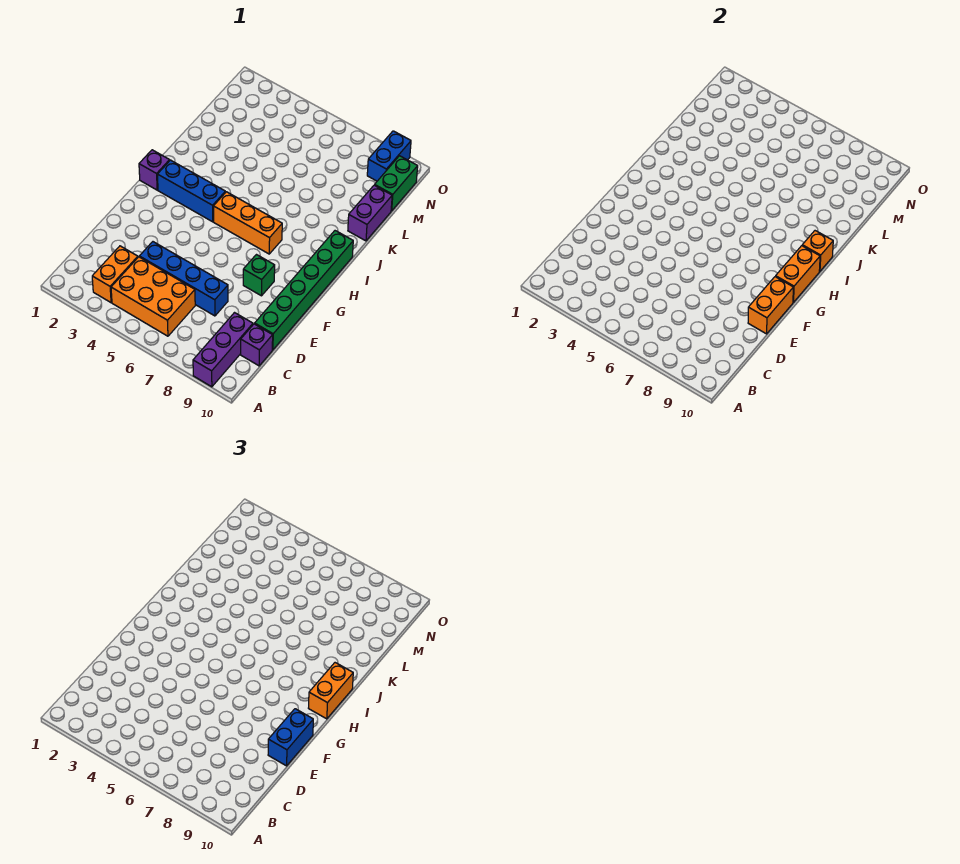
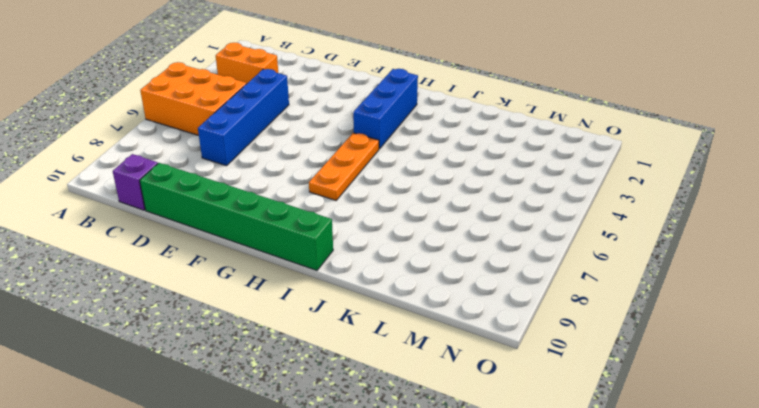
orange 2x3 brick [140,62,247,135] -> orange 2x3 brick turned to [111,257,195,336]
orange 1x3 plate [309,133,379,200] -> orange 1x3 brick [213,192,282,254]
none -> purple 1x3 brick [193,313,253,387]
none -> green 1x1 brick [243,255,275,296]
none -> purple 1x1 brick [139,150,170,190]

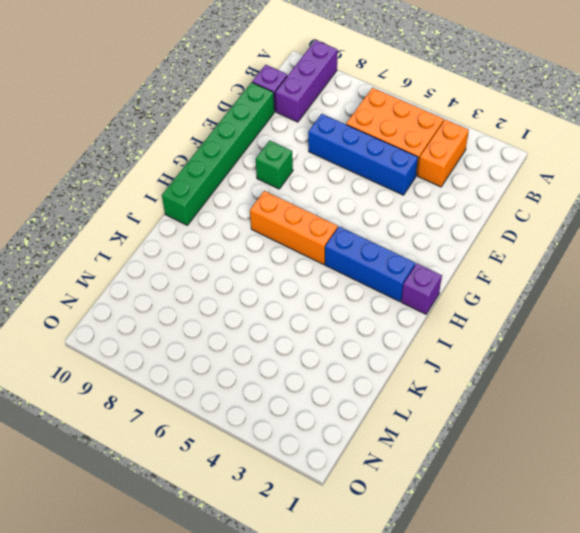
none -> purple 1x2 brick [348,185,392,241]
none -> green 1x2 brick [375,156,418,211]
none -> blue 1x2 brick [367,131,411,181]

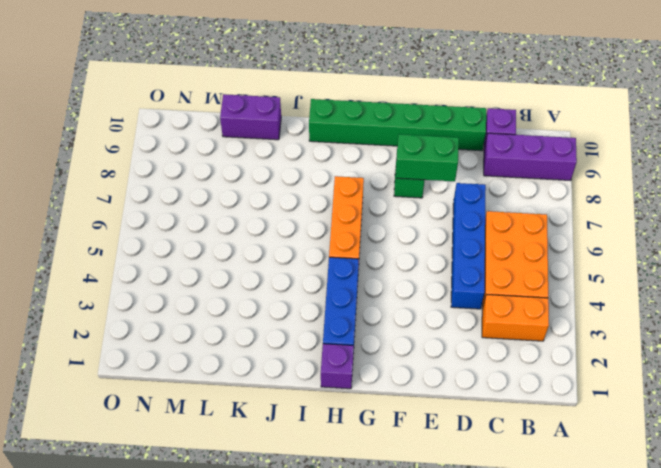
green 1x2 brick [396,134,459,181] -> green 1x2 brick moved to [375,156,418,211]
none -> blue 1x2 brick [367,131,411,181]
none -> orange 1x2 brick [748,277,793,334]
none -> orange 1x2 brick [776,246,820,302]

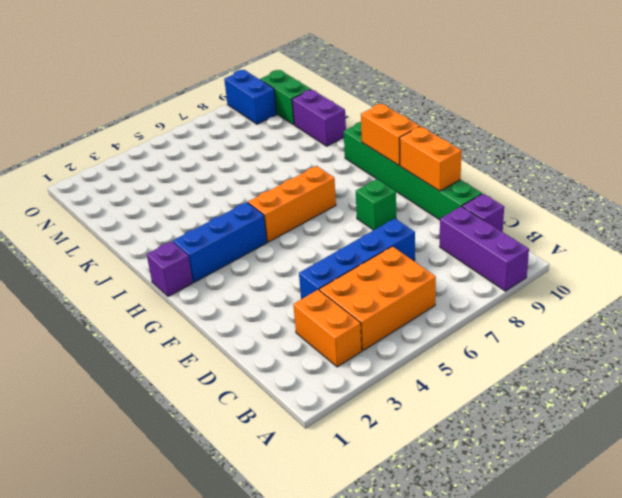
none -> orange 1x1 brick [802,231,833,271]
none -> blue 1x2 brick [268,709,313,766]
none -> orange 1x2 brick [309,663,353,719]

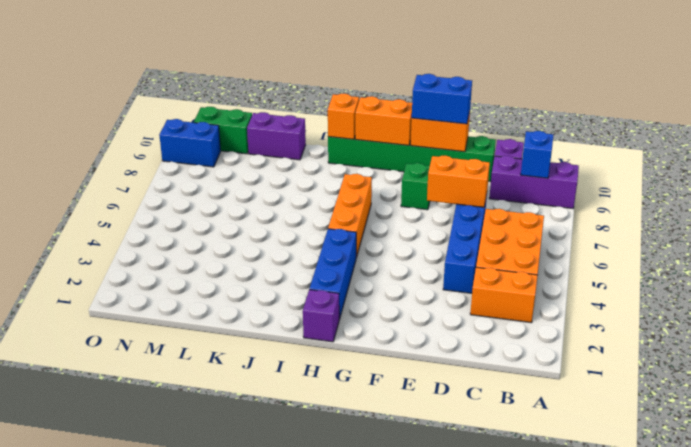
blue 1x1 brick [521,131,553,178] -> none
orange 1x2 brick [427,156,490,207] -> orange 1x2 brick moved to [309,663,353,719]

